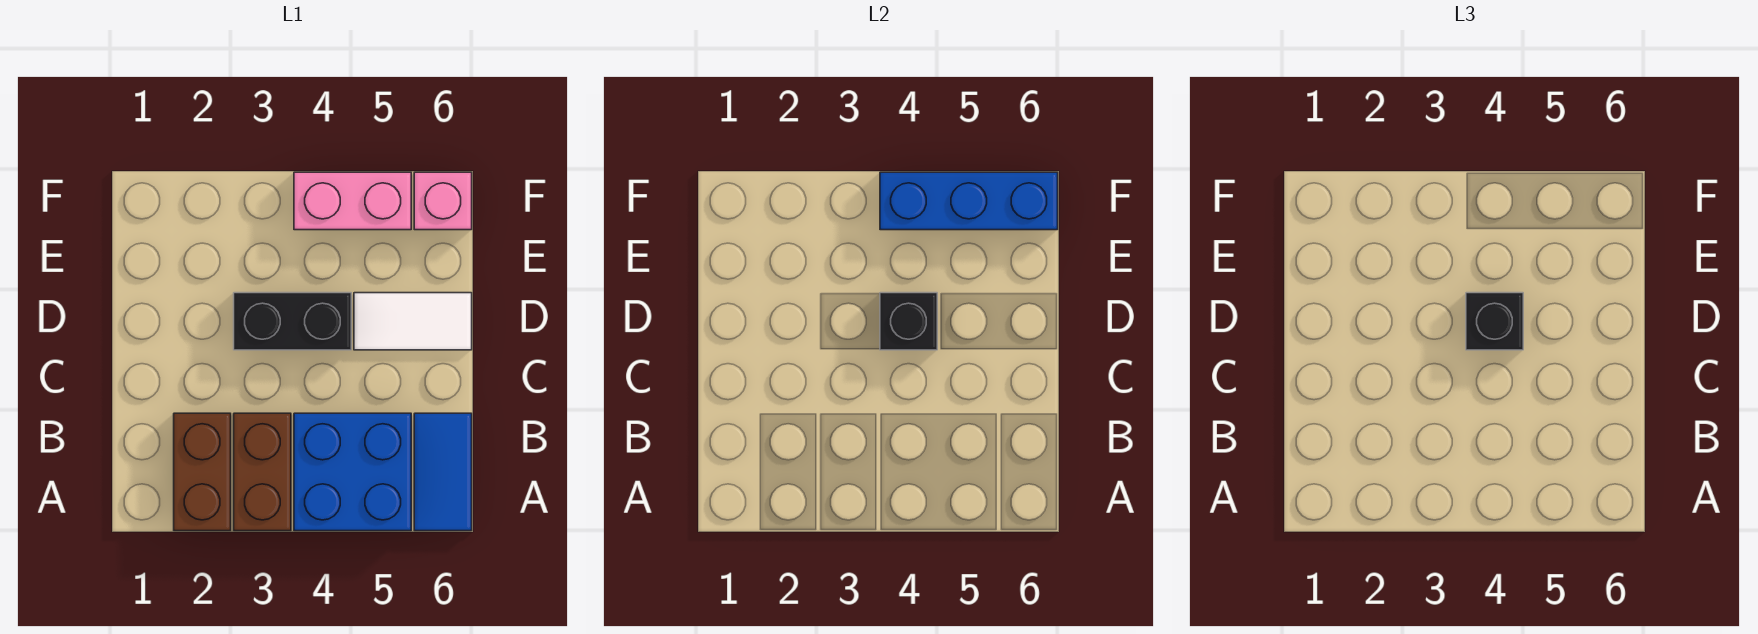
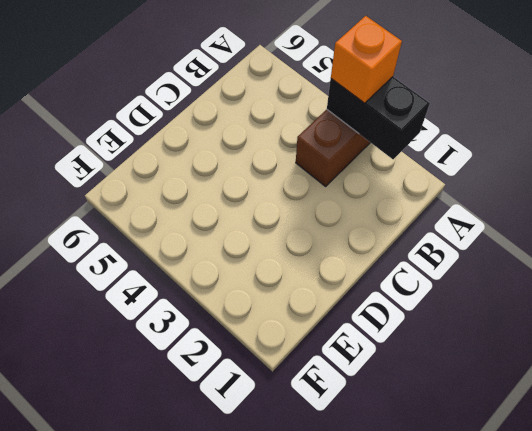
black 1x2 brick [327,77,430,159] -> black 1x2 brick moved to [234,293,351,350]
orange 1x1 brick [331,16,402,103] -> none
none -> brown 1x2 brick [174,413,231,531]
none -> blue 2x2 brick [294,413,411,531]

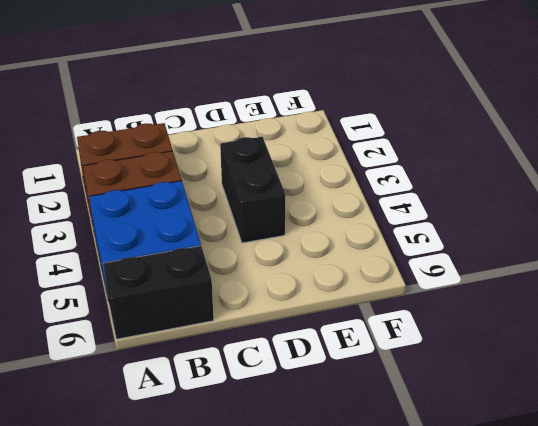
black 1x2 brick [103,246,214,339] -> blue 1x2 tile [414,413,472,531]
none -> white 1x2 tile [354,293,472,350]
none -> pink 1x2 brick [294,172,411,230]

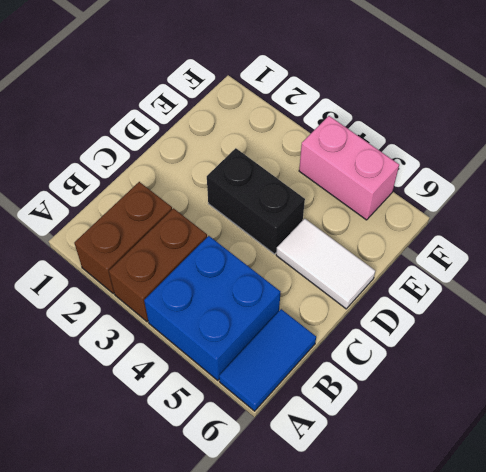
none -> pink 1x1 brick [414,172,472,230]
none -> black 1x1 brick [880,293,937,350]

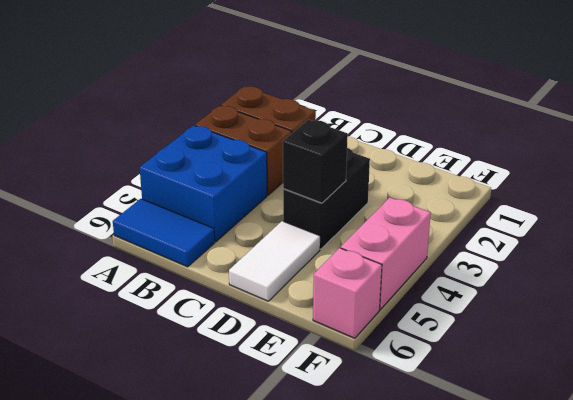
none -> blue 1x3 brick [880,172,1058,230]
none -> black 1x1 brick [1466,293,1523,350]

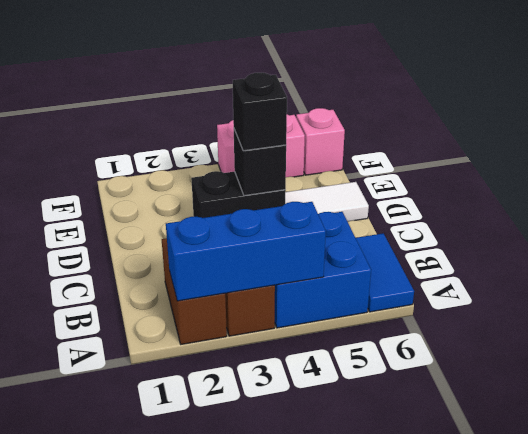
blue 1x3 brick [166,202,326,301] -> blue 1x3 brick moved to [880,172,1058,230]

